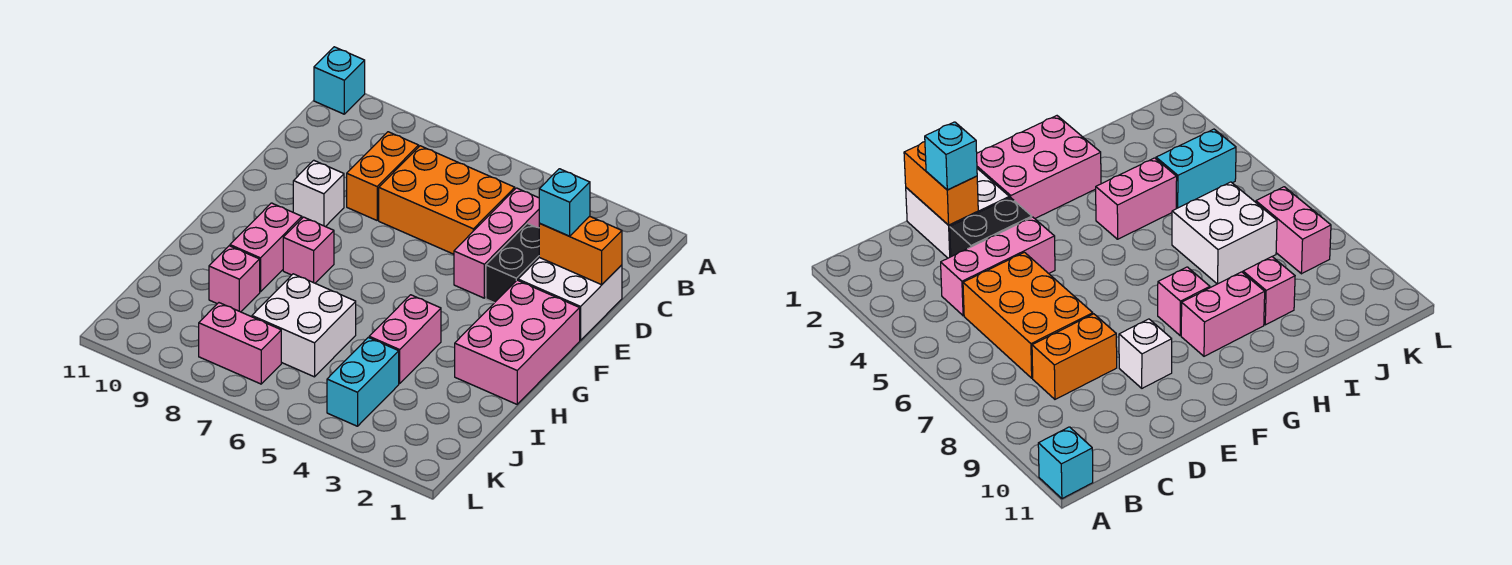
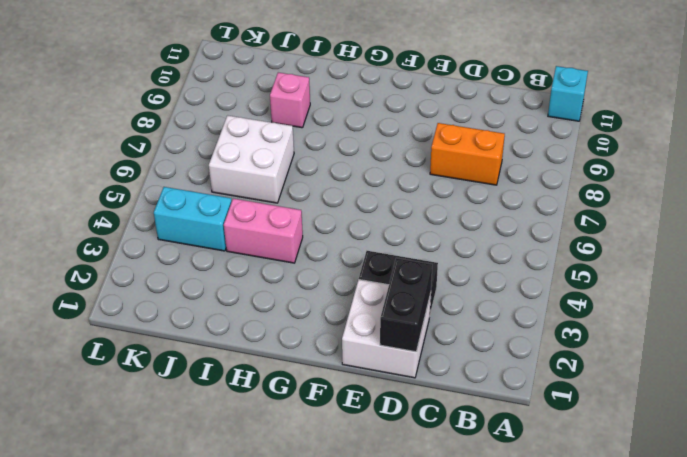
black 1x2 brick [380,258,432,352] -> orange 1x2 brick [539,216,622,285]
none -> pink 1x3 brick [454,188,539,298]
none -> orange 2x3 brick [379,146,515,254]
none -> white 1x1 brick [293,160,344,227]

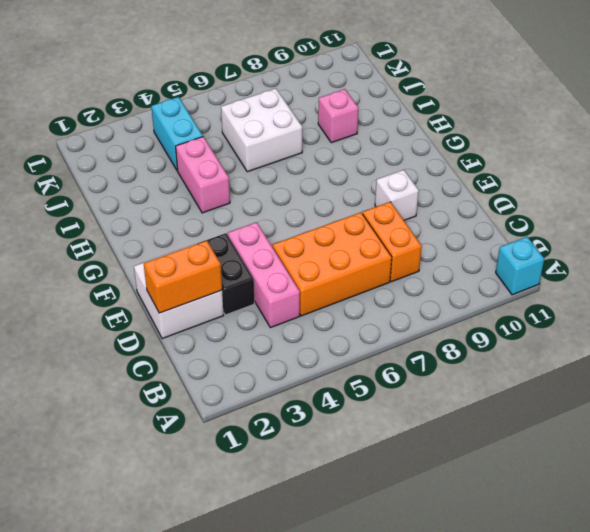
none -> pink 2x3 brick [455,280,580,404]
none -> pink 1x1 brick [283,217,334,283]
none -> pink 1x2 brick [230,203,302,292]

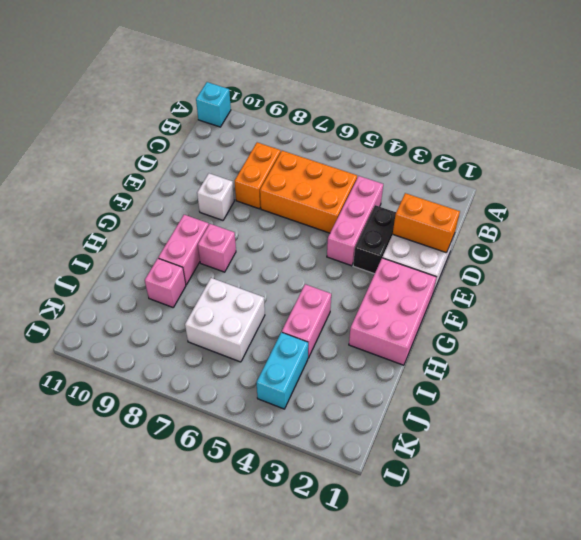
none -> pink 1x2 brick [199,303,281,384]
none -> cyan 1x1 brick [539,169,590,236]

